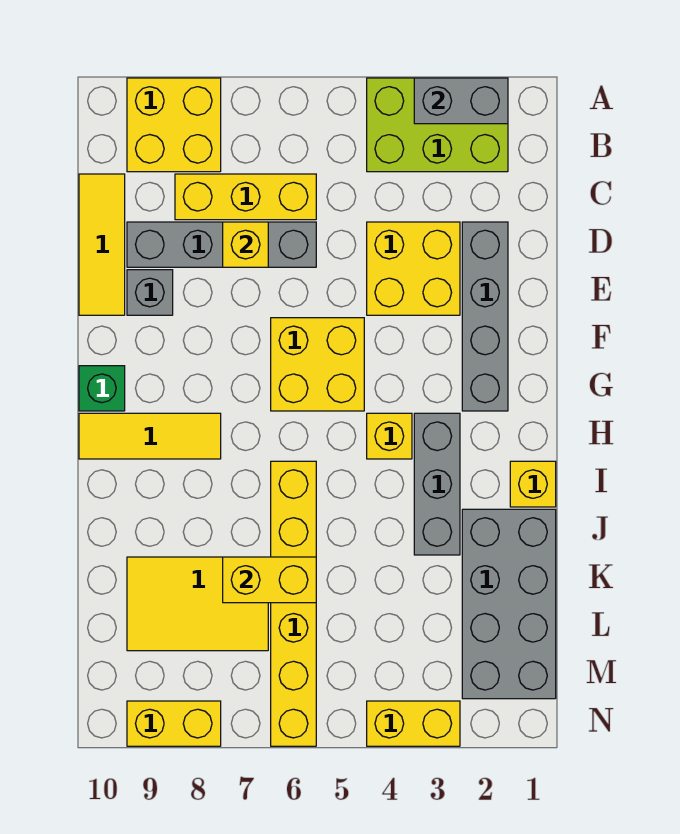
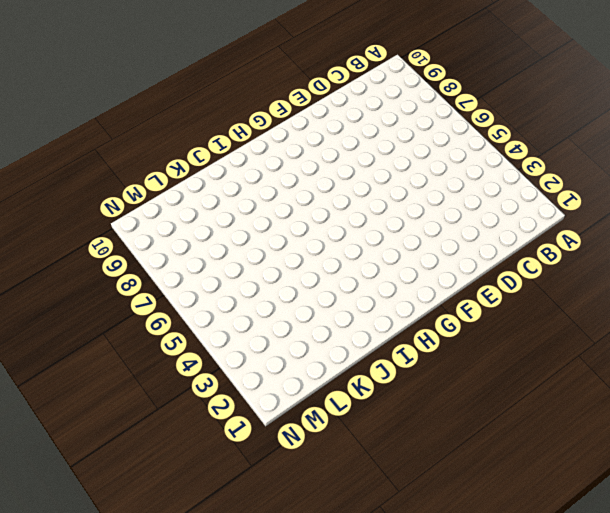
none -> lime 2x3 brick [367,78,508,172]
none -> yellow 2x2 brick [127,78,221,172]
none -> yellow 1x3 brick [175,174,316,220]

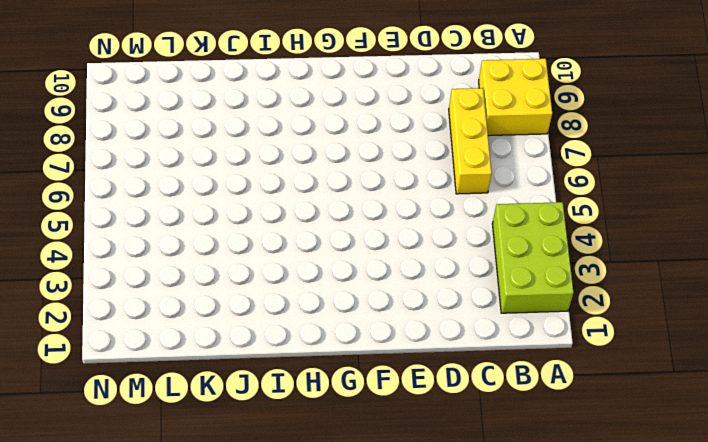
none -> yellow 1x3 tile [79,174,125,315]
none -> grey 1x4 brick [462,222,508,411]
none -> yellow 2x2 brick [367,222,460,315]

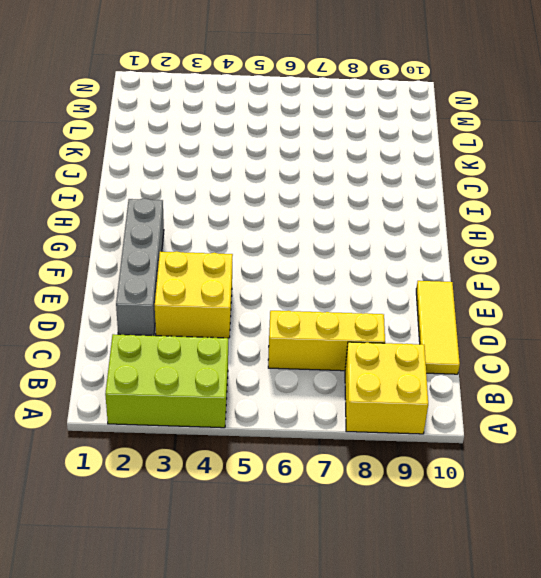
none -> grey 1x4 brick [127,222,316,267]
none -> grey 1x1 brick [127,270,173,315]
none -> yellow 2x2 brick [271,318,364,411]

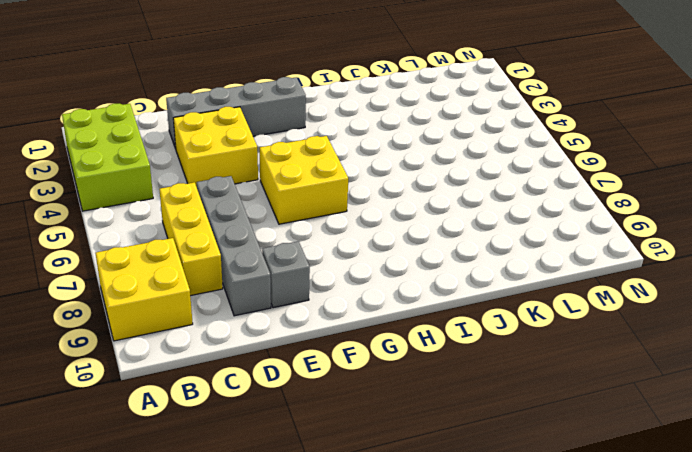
none -> yellow 1x3 tile [79,174,125,315]
none -> green 1x1 brick [79,366,125,411]
none -> grey 1x3 brick [414,413,460,555]

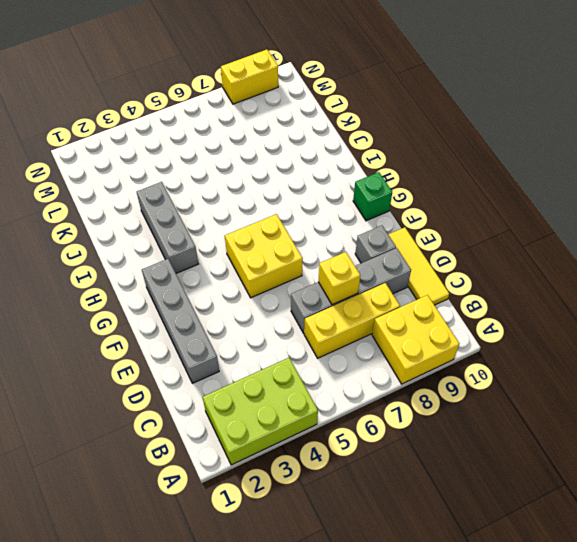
none -> yellow 2x2 brick [367,222,460,315]
none -> yellow 1x1 brick [367,413,412,459]
none -> yellow 1x3 tile [79,413,221,459]

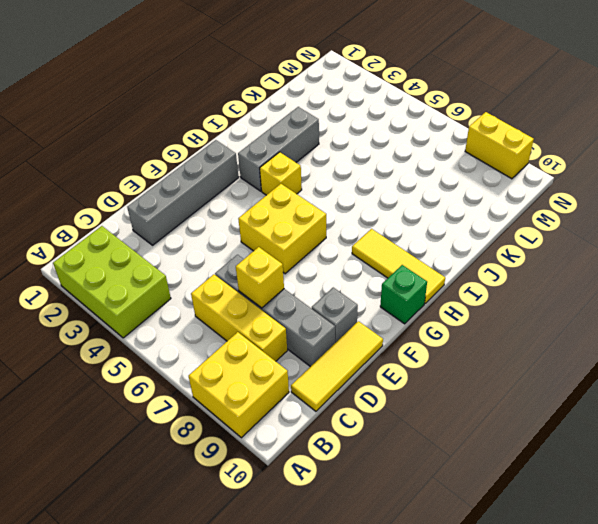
none -> yellow 2x2 brick [367,222,460,315]
none -> yellow 1x1 brick [510,461,556,507]
none -> yellow 1x6 brick [271,461,316,746]

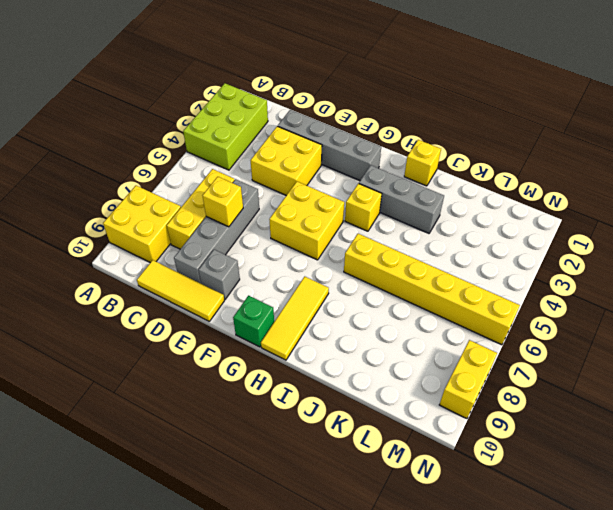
none -> grey 2x4 brick [462,509,556,699]
none -> yellow 2x3 tile [127,557,268,651]
none -> yellow 1x2 brick [367,701,460,746]

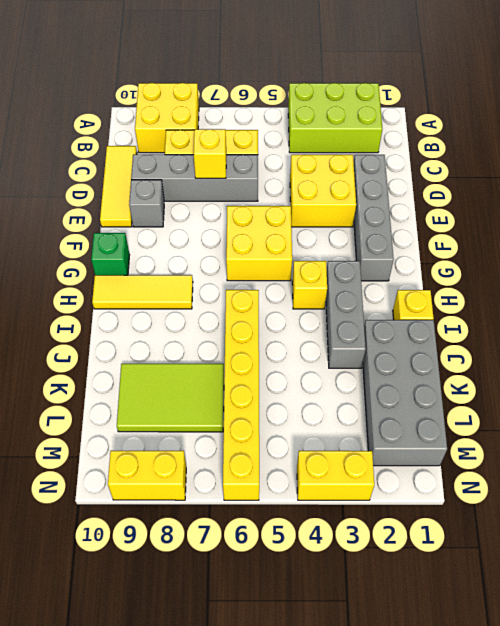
lime 2x3 tile [117,364,224,432] -> yellow 2x3 tile [127,557,268,651]
none -> grey 1x2 brick [414,78,508,124]
none -> yellow 1x2 brick [223,557,316,603]

